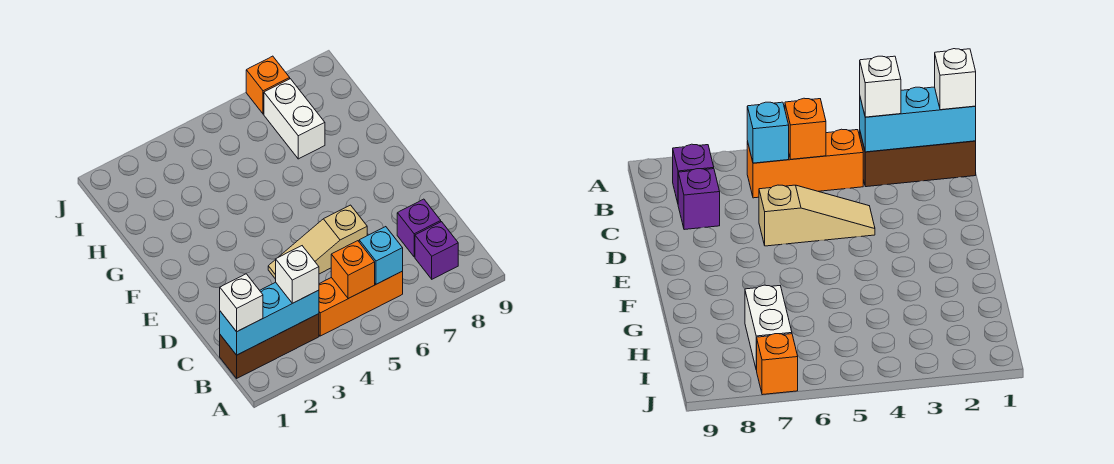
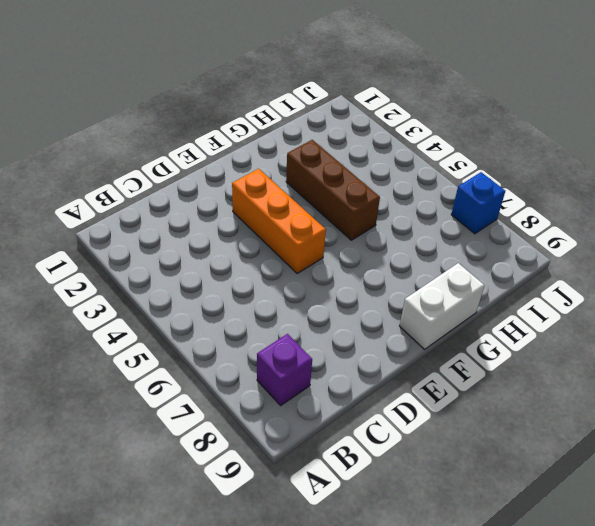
orange 1x3 brick [232,169,326,273] -> orange 1x3 brick moved to [319,271,403,336]
white 1x2 brick [400,263,484,349] -> white 1x2 brick moved to [264,79,325,159]
brown 1x3 brick [286,140,380,240] -> brown 1x3 brick moved to [220,314,319,378]
blue 1x1 brick [451,172,505,234] -> orange 1x1 brick [246,56,290,114]
none -> purple 1x1 brick [397,199,441,257]
none -> tan 1x3 slope [268,205,367,279]
none -> cyan 1x3 brick [220,282,319,355]

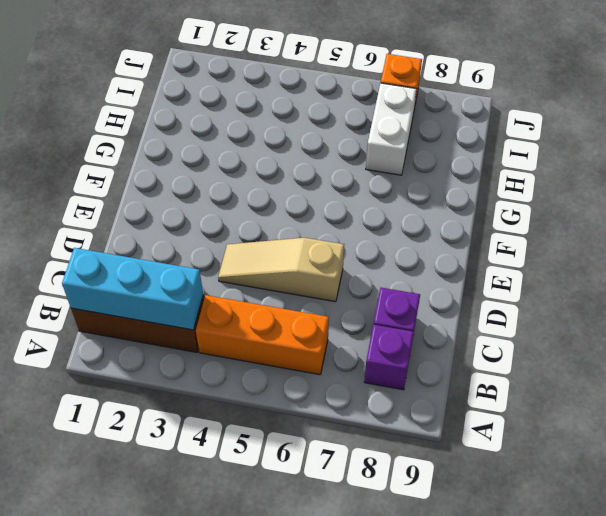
none -> orange 1x1 brick [331,241,375,299]
none -> cyan 1x1 brick [359,227,403,284]
none -> white 1x1 brick [220,274,263,332]

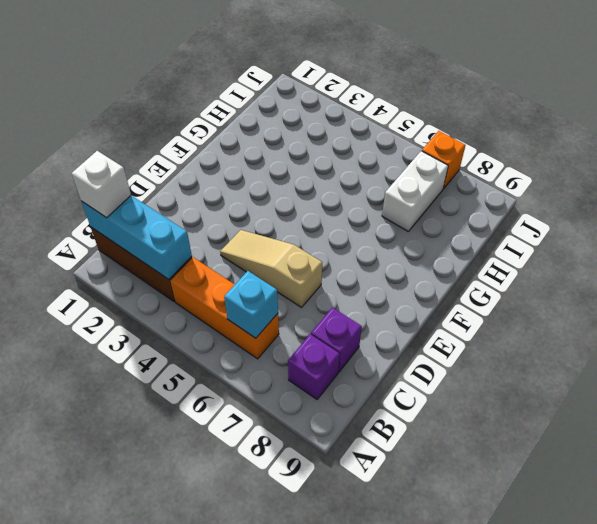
none -> orange 1x1 brick [331,241,375,299]
none -> white 1x1 brick [276,246,319,303]

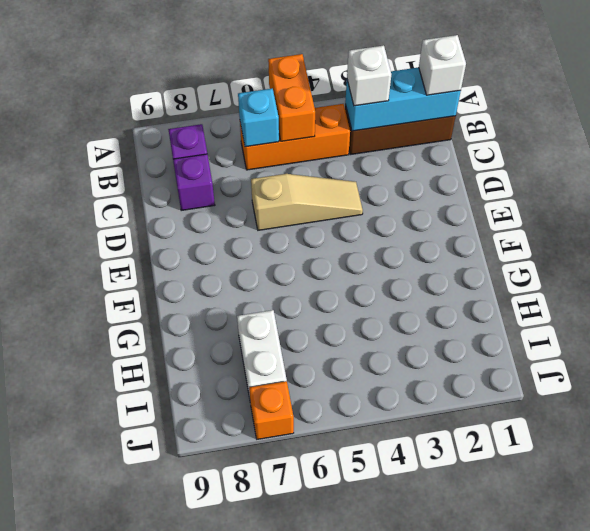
orange 1x2 brick [268,54,315,141] -> orange 1x1 brick [331,241,375,299]

